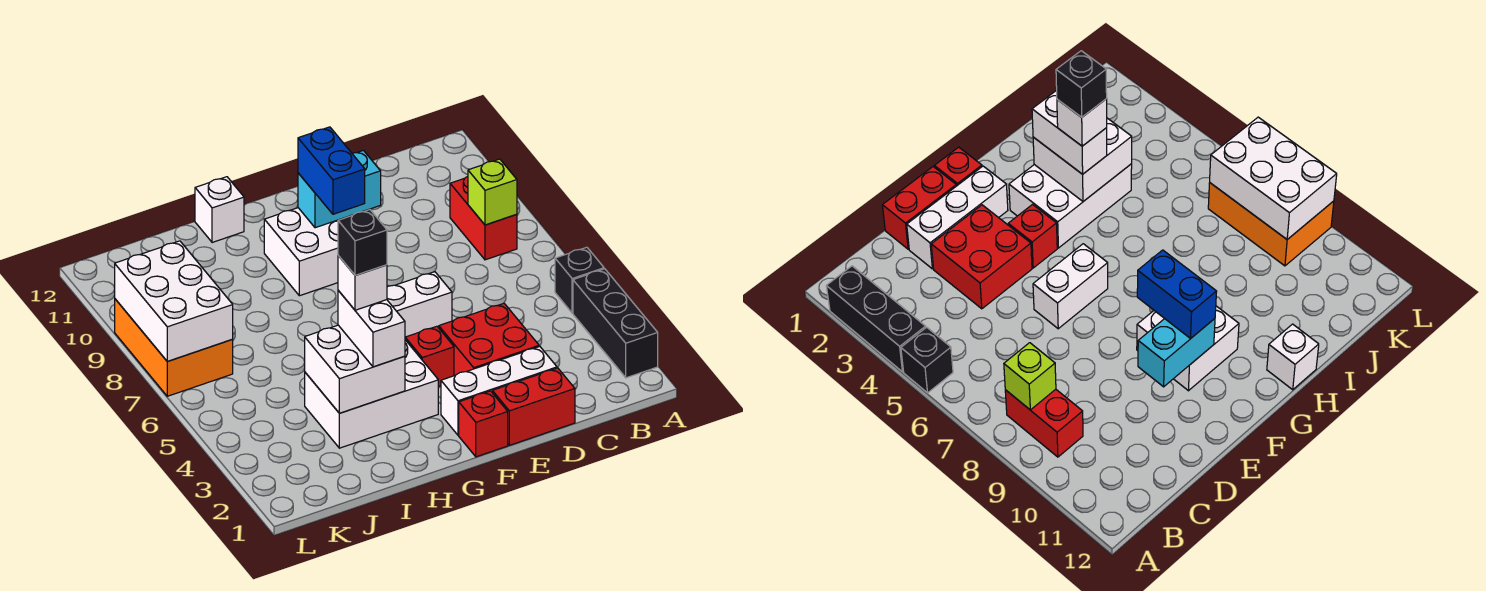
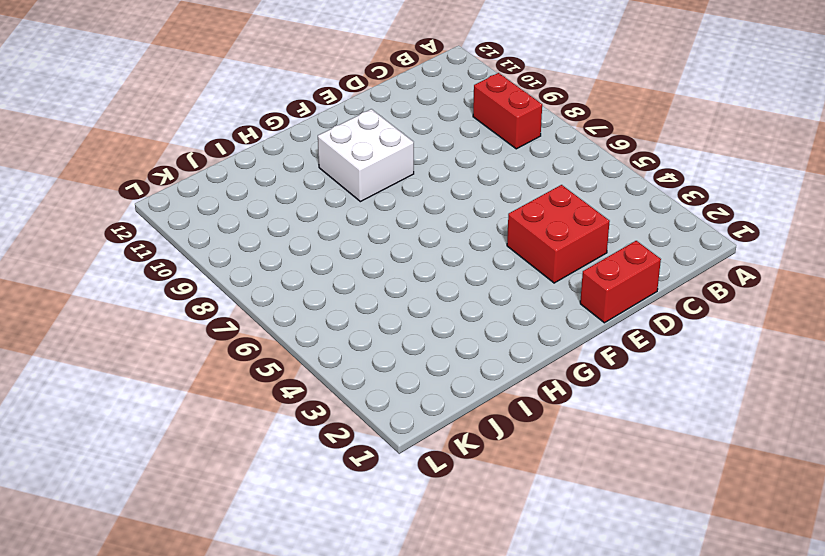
none -> black 1x3 brick [573,269,658,378]
none -> black 1x1 brick [555,247,604,313]
none -> white 1x3 brick [441,346,557,435]

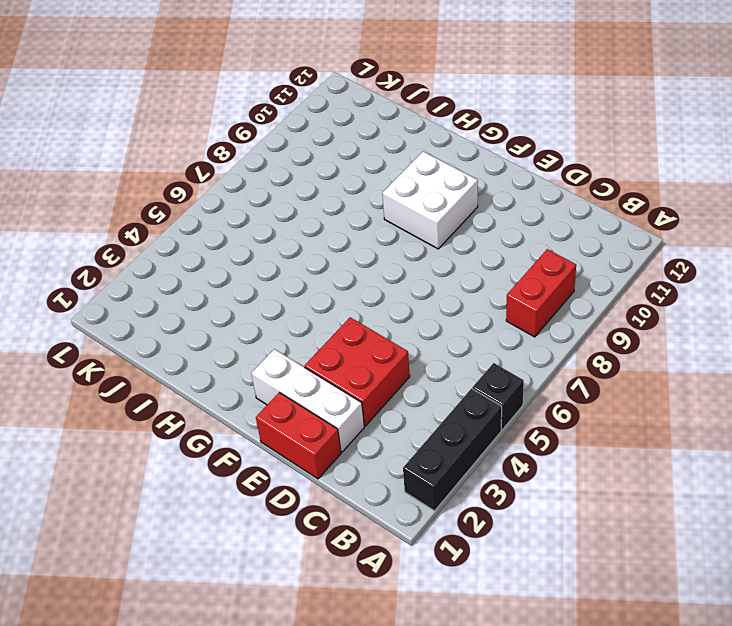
none -> white 1x2 brick [387,272,452,337]
none -> red 1x1 brick [459,391,508,457]
none -> red 1x1 brick [405,326,454,387]

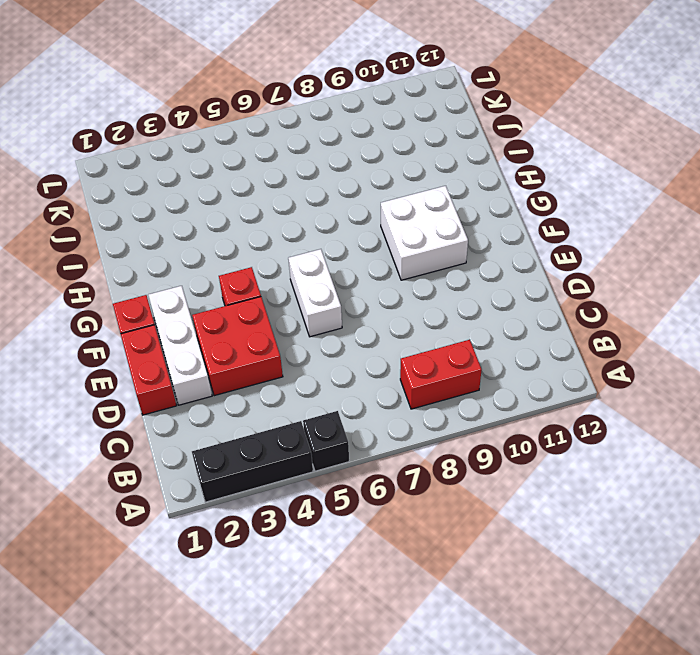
none -> white 2x3 brick [305,340,438,448]
none -> white 1x1 brick [195,177,244,243]
none -> orange 2x3 brick [115,299,233,396]

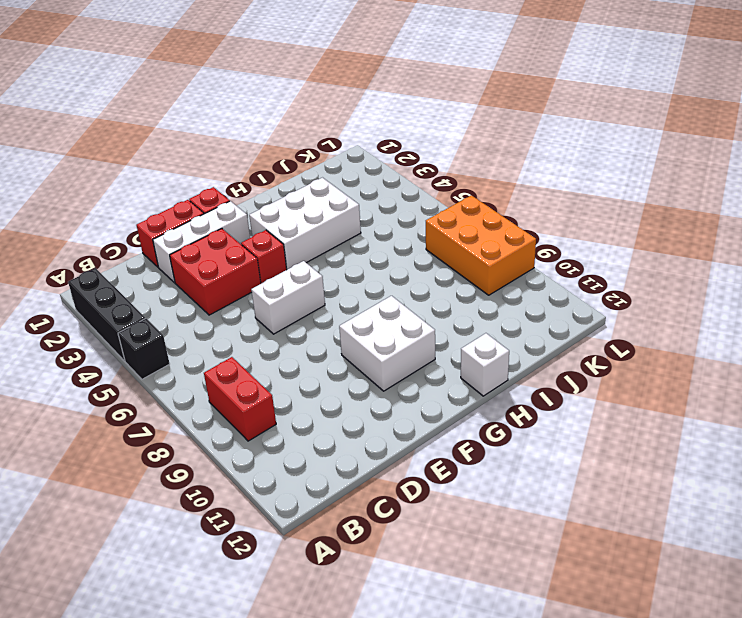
none -> lime 1x1 brick [468,159,517,225]
none -> cyan 1x2 brick [298,150,381,228]
none -> white 2x2 brick [305,325,405,413]

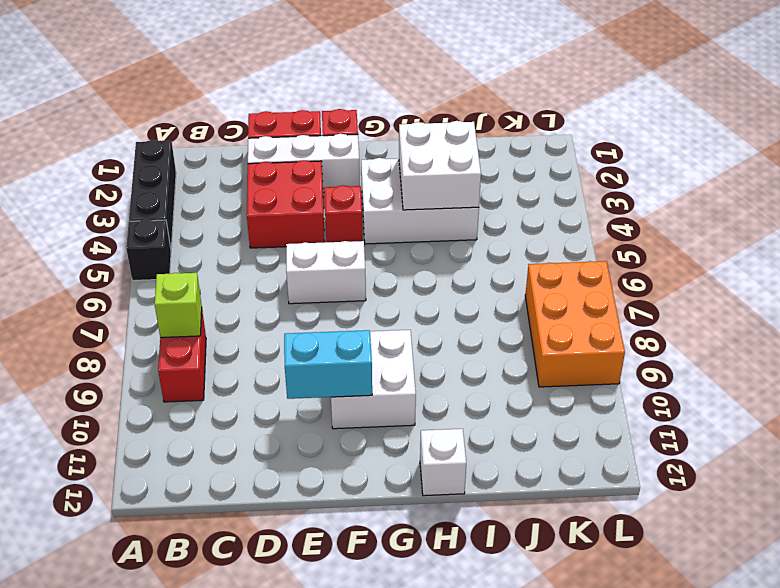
none -> white 2x3 brick [115,241,233,361]
none -> blue 1x2 brick [298,127,365,214]
none -> white 1x2 brick [338,291,405,367]

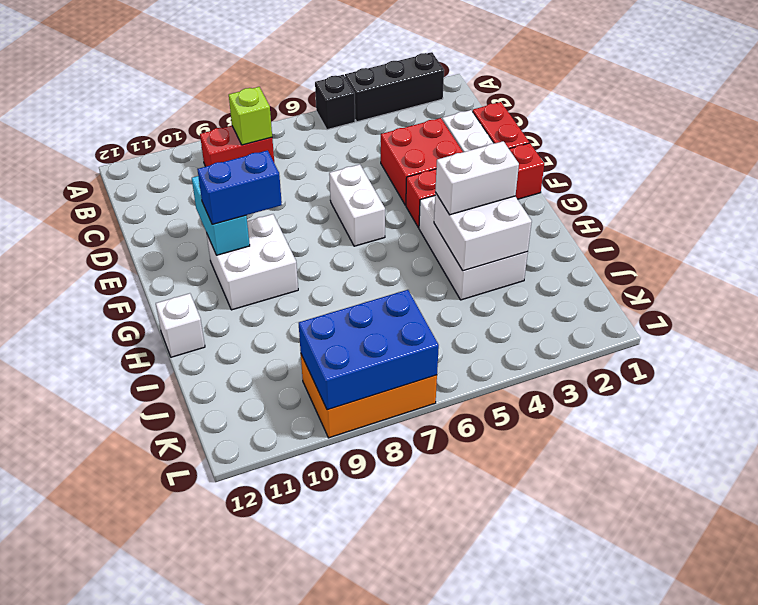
blue 2x3 brick [299,290,439,410] -> white 2x3 brick [115,241,233,361]
none -> white 1x1 brick [338,256,387,310]
none -> black 1x1 brick [338,209,387,275]

